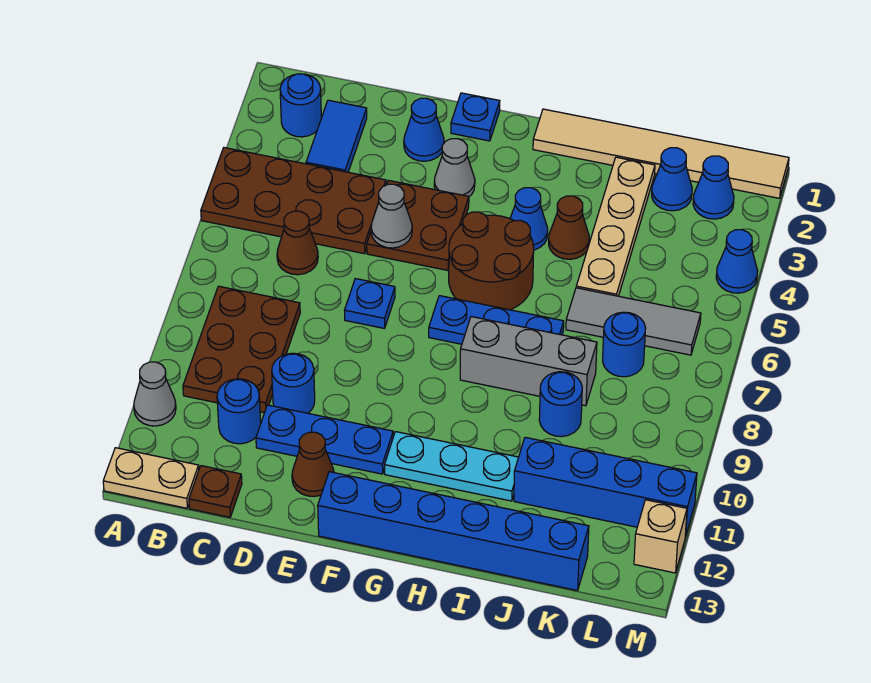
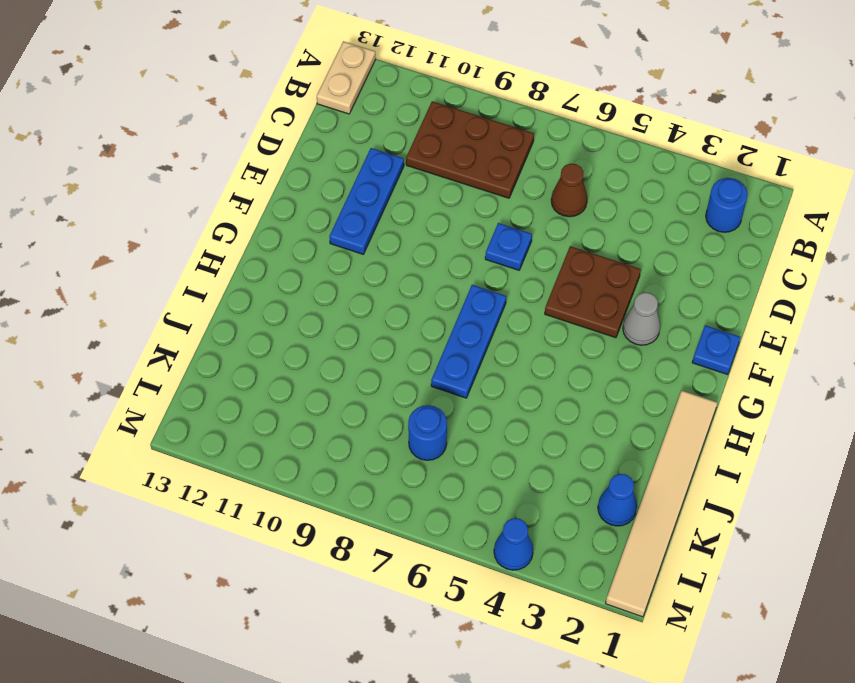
none -> brown 2x4 plate [201,148,386,254]
none -> grey 1x1 cone [134,362,176,426]
none -> blue 1x2 tile [306,100,367,172]
none -> blue 1x1 round brick [217,379,261,444]

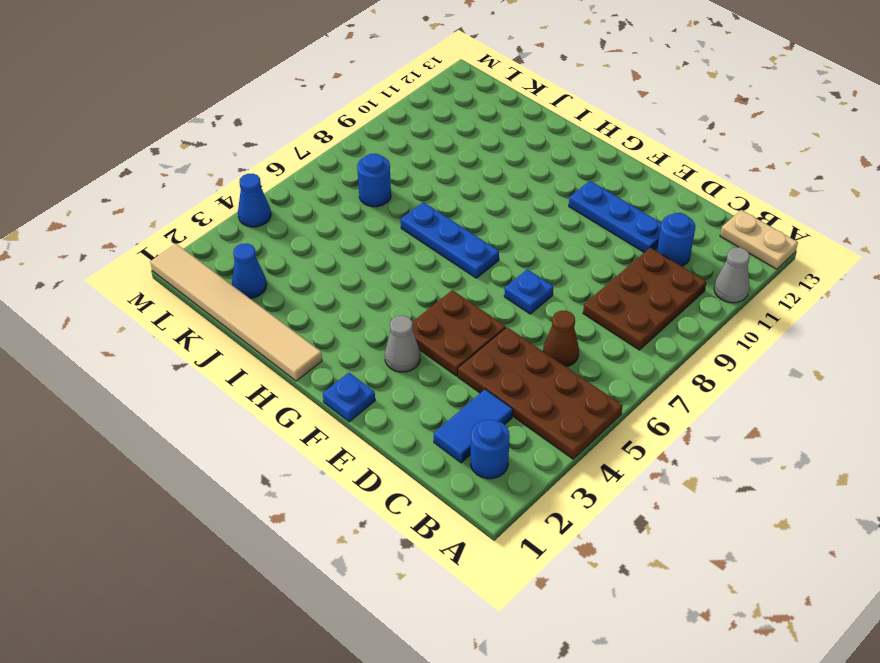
none -> brown 1x1 plate [189,466,242,517]
none -> blue 1x1 round brick [272,353,315,413]
none -> blue 1x1 cone [404,98,444,161]
none -> brown 1x1 cone [292,432,334,497]

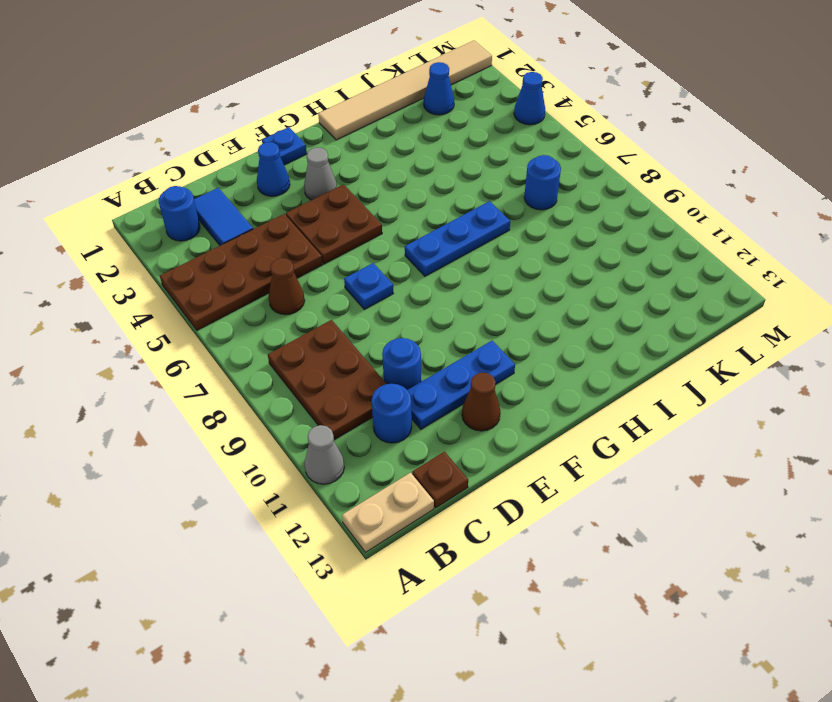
none -> blue 1x6 brick [318,472,589,591]
none -> brown 2x2 round brick [448,212,534,310]
none -> cyan 1x3 plate [385,432,519,501]
none -> blue 1x1 cone [510,188,548,250]

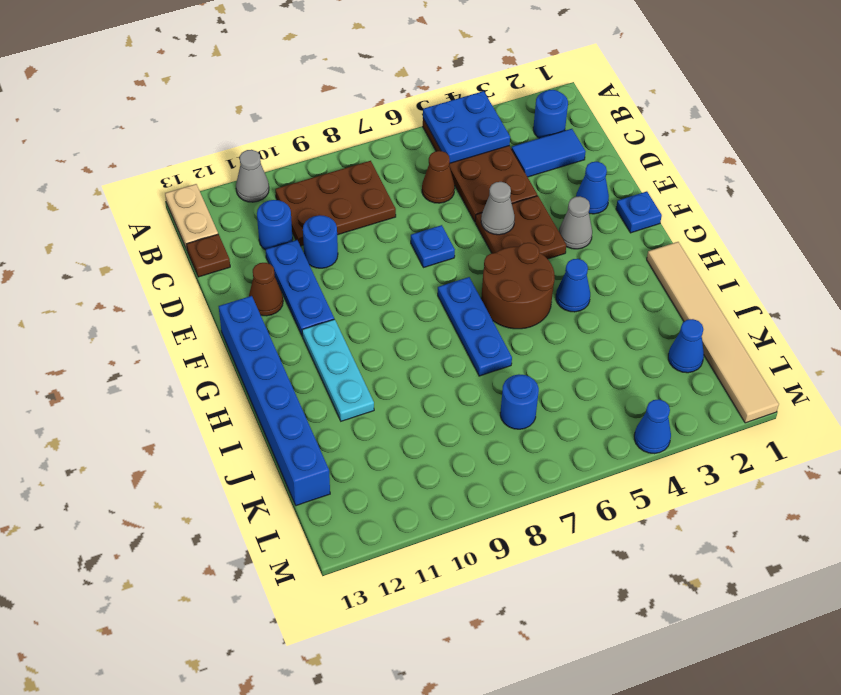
blue 2x2 plate [423,91,510,163] -> none
none -> grey 1x3 brick [460,317,597,406]
none -> brown 1x1 cone [549,196,589,259]
none -> tan 1x4 plate [576,157,655,296]
none -> grey 1x3 tile [566,288,701,355]

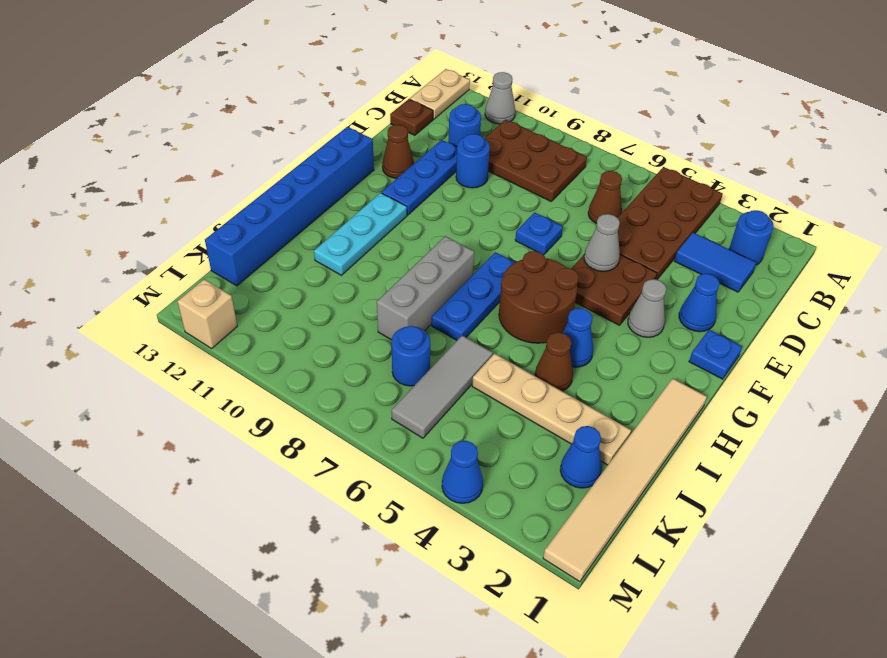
none -> blue 1x1 round brick [539,372,582,437]
none -> blue 1x4 brick [514,437,697,537]
none -> blue 1x1 cone [693,156,734,219]

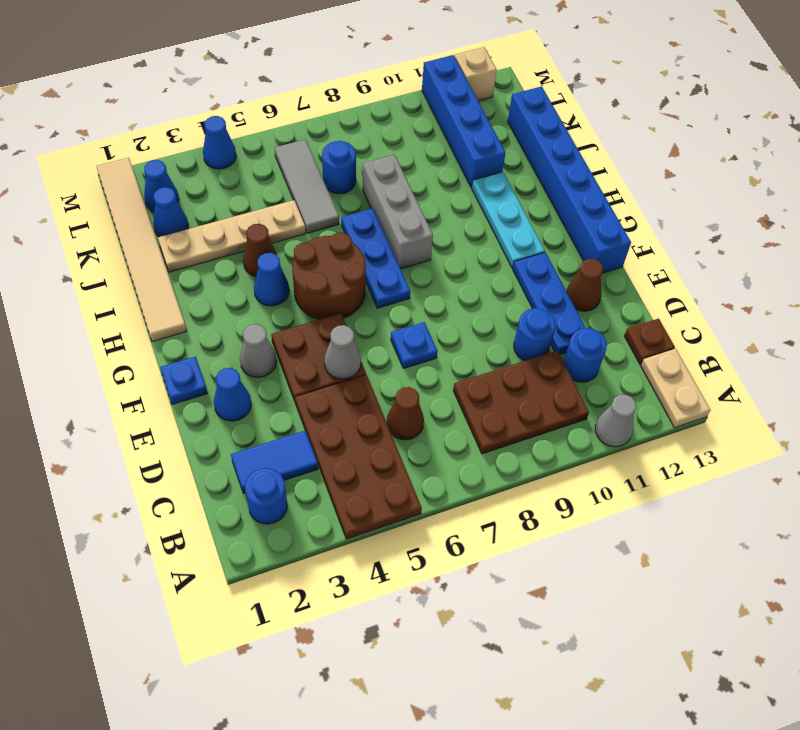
none -> blue 1x1 round brick [539,372,582,437]

